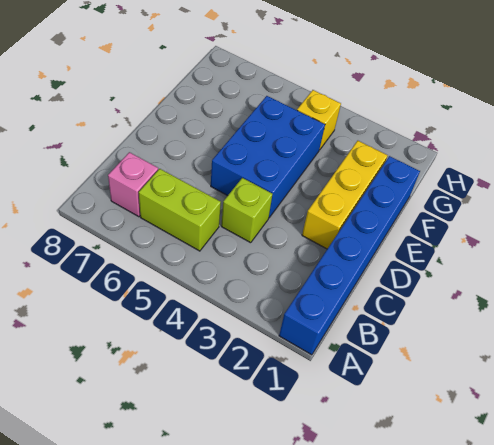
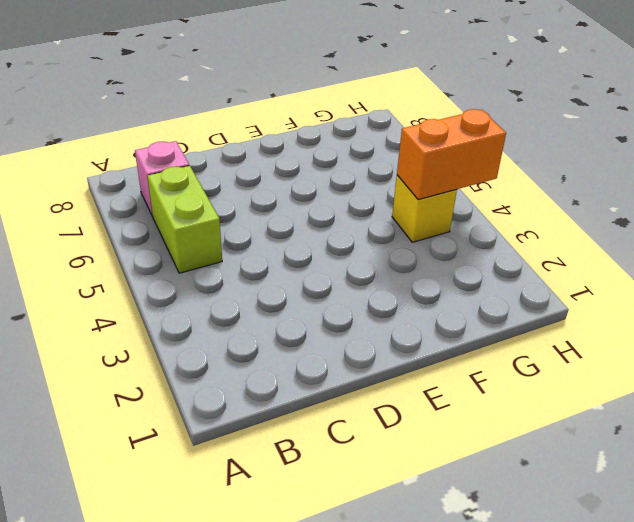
orange 1x2 brick [397,109,506,200] -> none
none -> blue 1x6 brick [279,156,420,355]
none -> lime 1x1 brick [221,178,272,243]

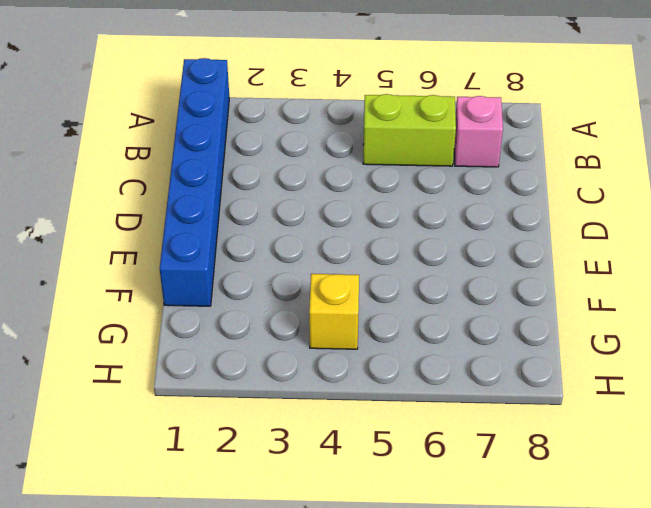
none -> lime 1x1 brick [221,178,272,243]
none -> yellow 1x3 brick [302,141,388,249]

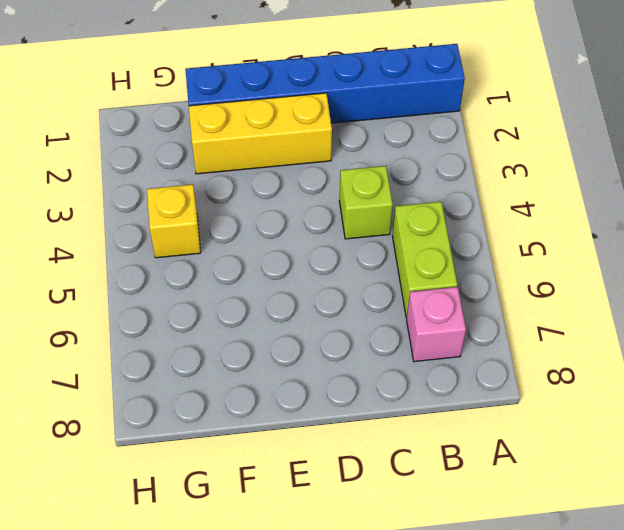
none -> blue 2x3 brick [211,96,325,218]

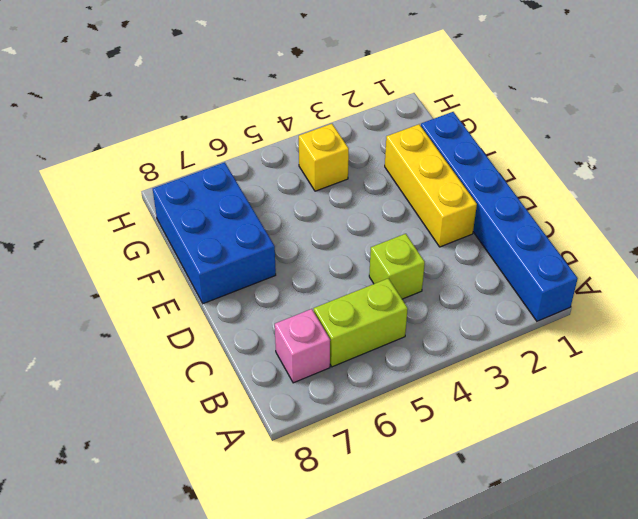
blue 2x3 brick [153,162,276,304] -> blue 2x3 brick moved to [211,96,325,218]

